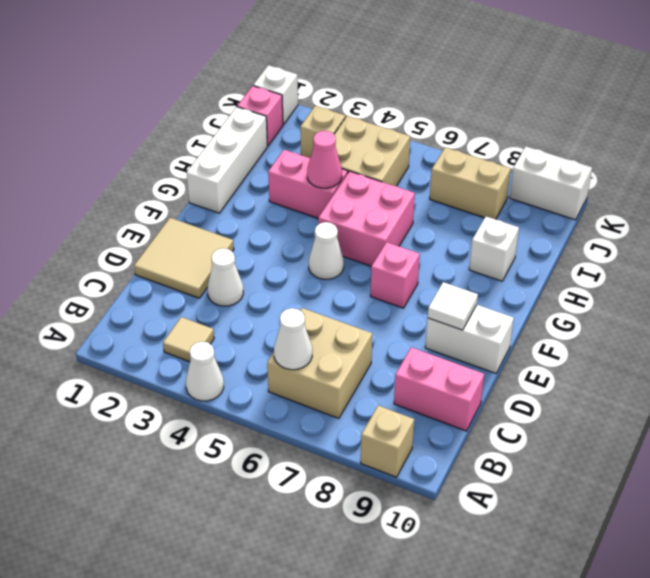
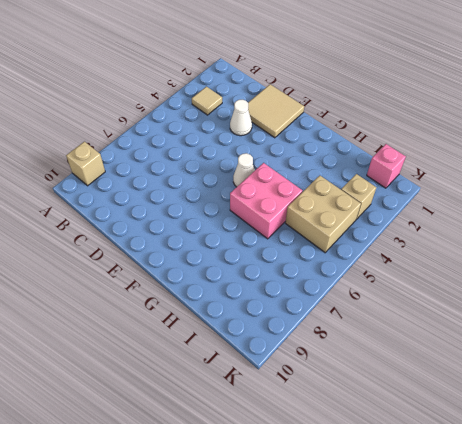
none -> white 1x1 cone [186,342,224,401]
none -> tan 2x2 brick [267,308,372,419]
none -> pink 1x2 brick [394,347,484,431]

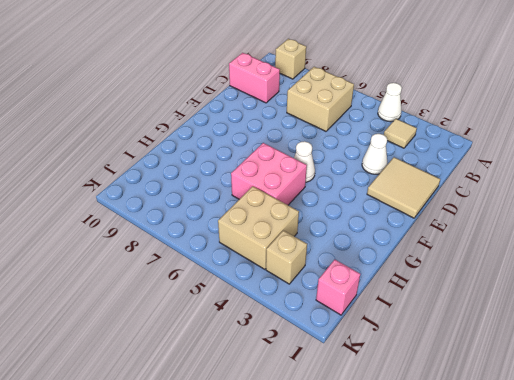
none -> white 1x2 brick [425,305,514,373]
none -> pink 1x1 brick [371,242,420,308]
none -> white 1x3 brick [187,107,267,213]

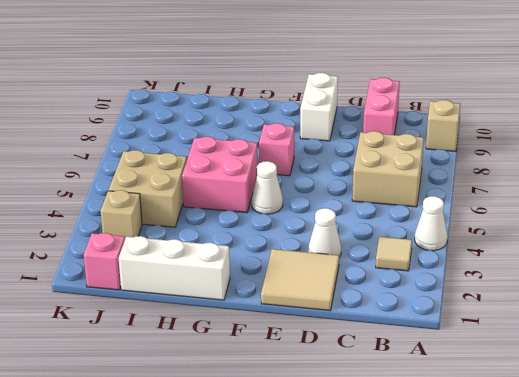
none -> pink 1x2 brick [268,150,348,218]
none -> white 1x1 brick [469,217,519,281]
none -> tan 1x2 brick [430,147,511,219]

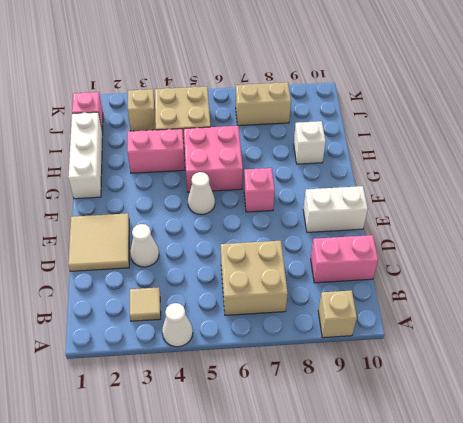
none -> white 1x1 brick [253,65,298,125]
none -> white 1x2 brick [510,146,592,220]
none -> white 1x1 cone [274,308,312,370]

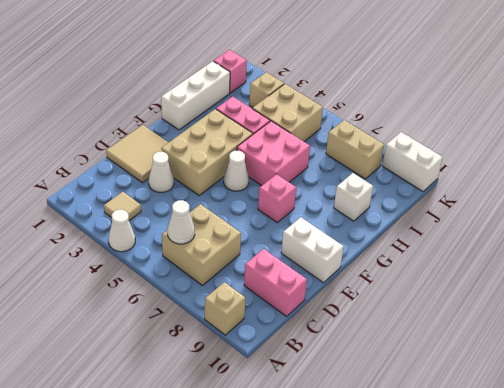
tan 2x3 brick [161,109,253,195] -> none
none -> white 1x1 brick [253,65,298,125]
none -> white 1x1 tile [428,282,478,330]
none -> pink 1x1 cone [307,131,342,188]

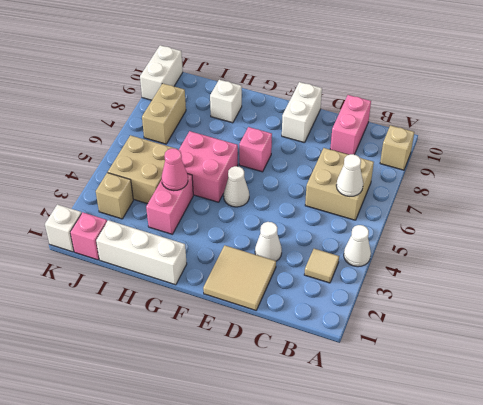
none -> white 1x1 tile [428,282,478,330]

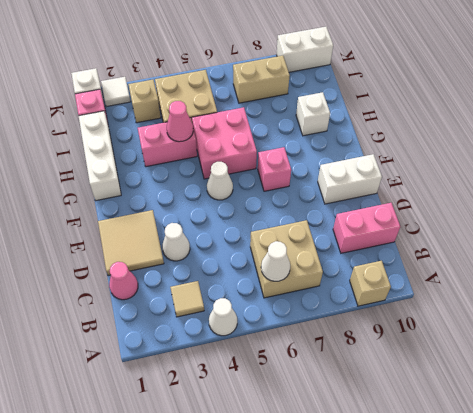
pink 1x1 cone [109,262,138,300] -> none
white 1x1 tile [101,77,131,107] -> white 1x1 tile moved to [428,282,478,330]

